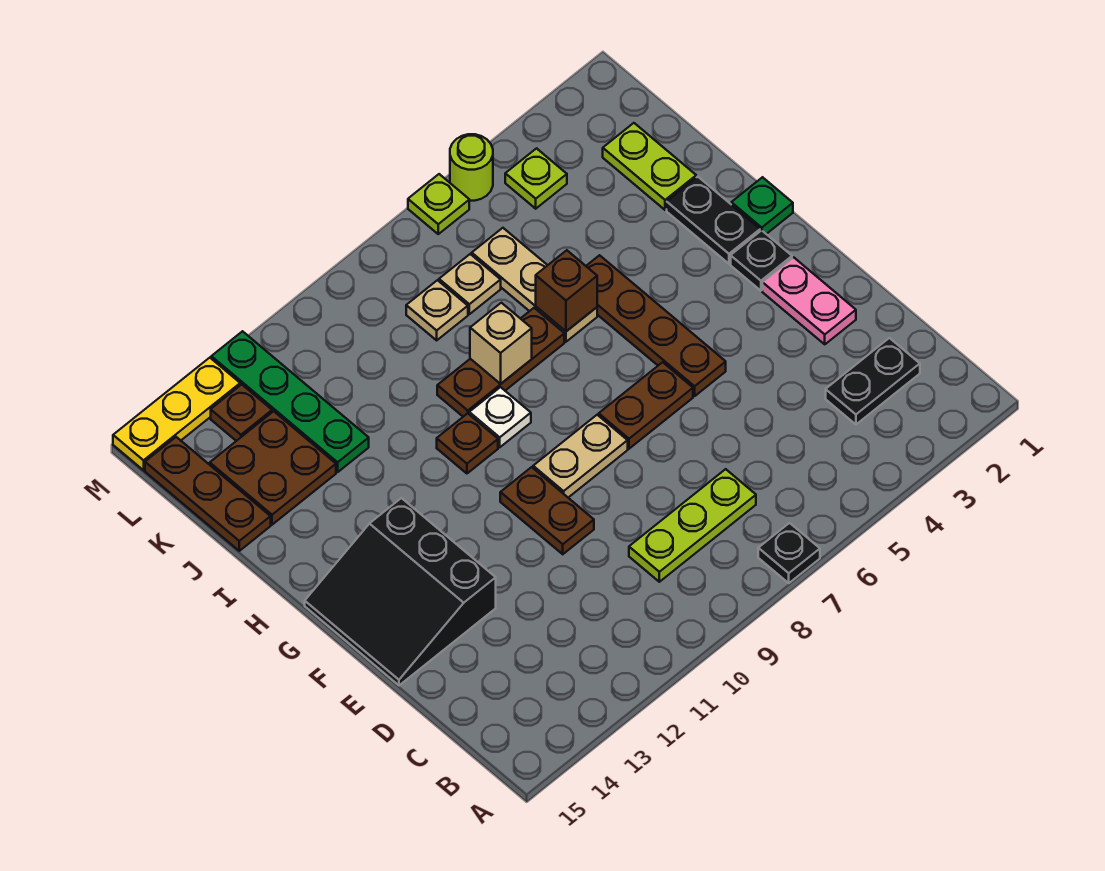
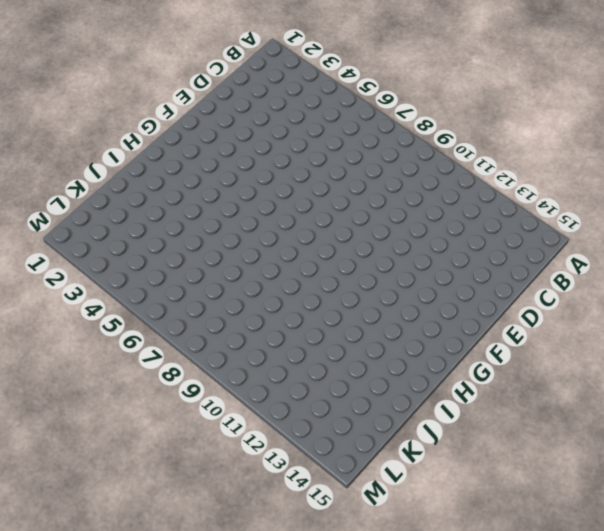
none -> black 1x1 plate [758,523,820,583]
none -> black 1x2 plate [826,338,920,424]
none -> lime 1x3 plate [629,469,756,582]

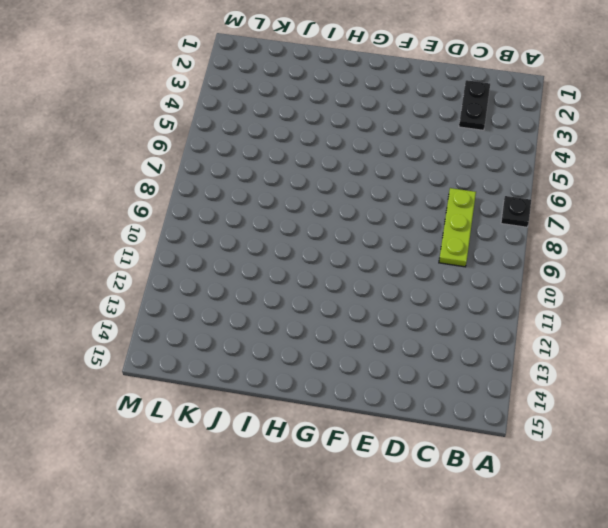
none -> pink 1x2 plate [762,257,856,344]
none -> brown 1x2 plate [500,467,594,554]
none -> black 3x3 slope [305,498,496,685]

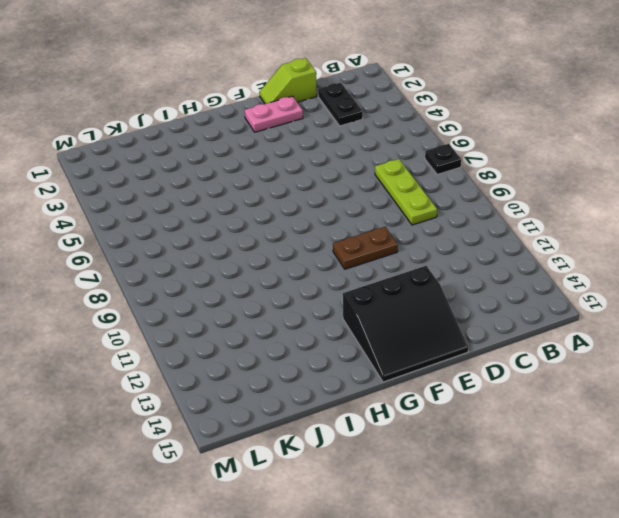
lime 1x2 slope [260,58,317,104] -> none
none -> brown 1x4 plate [586,255,726,396]
none -> brown 1x2 plate [599,362,693,449]
none -> tan 1x2 plate [533,415,628,498]

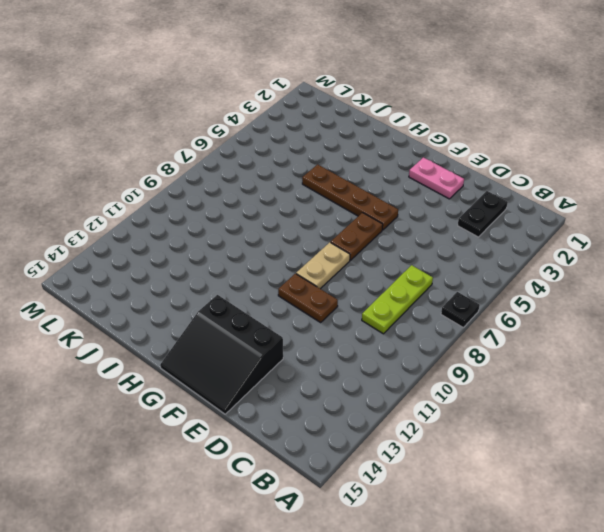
none -> black 1x1 plate [731,230,792,291]
none -> green 1x1 plate [731,177,793,234]
none -> black 1x2 plate [667,177,760,264]

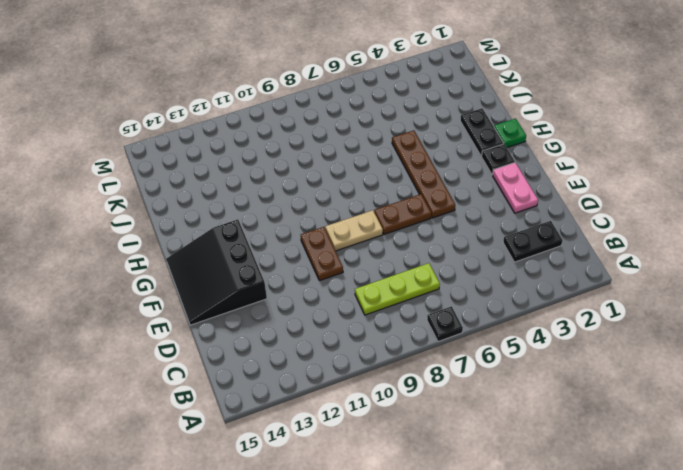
none -> white 1x1 plate [469,387,531,447]
none -> brown 1x1 plate [437,413,498,473]
none -> tan 1x3 plate [472,228,597,342]

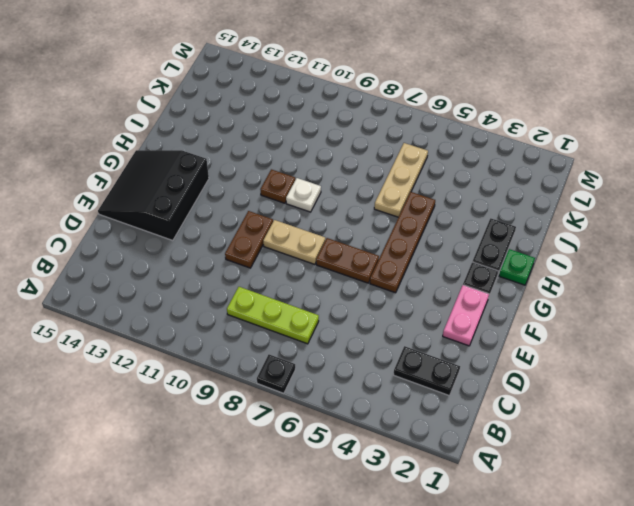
none -> brown 1x3 plate [437,308,564,417]
none -> lime 1x2 plate [603,123,696,210]
none -> green 1x4 plate [211,331,369,472]

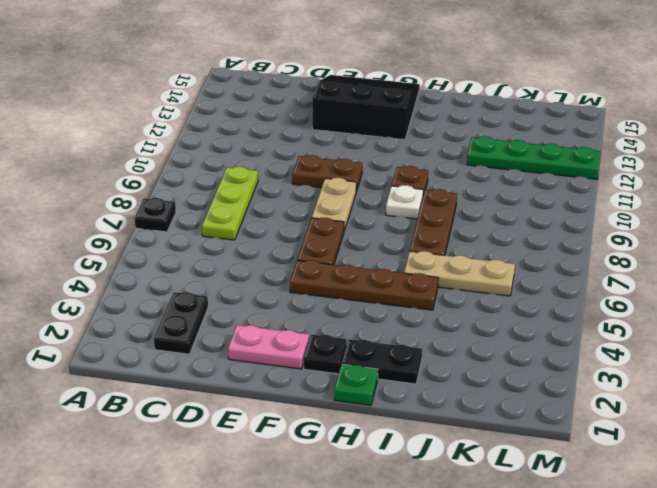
none -> lime 1x2 plate [603,123,696,210]
none -> brown 2x2 plate [210,411,336,525]
none -> brown 1x3 plate [145,437,271,551]

